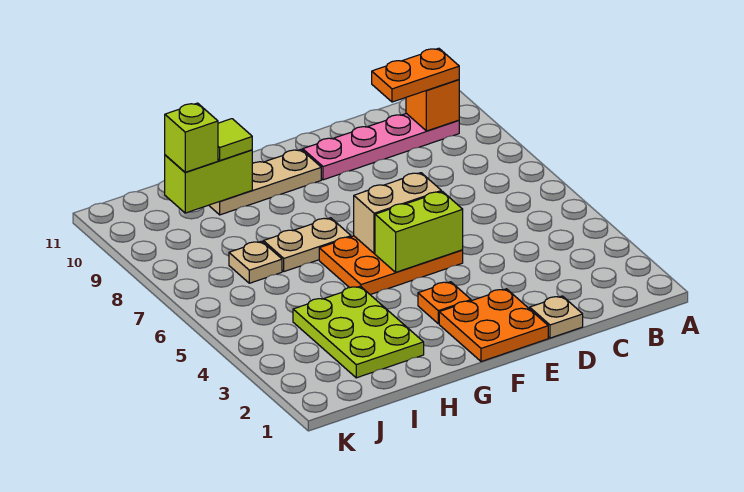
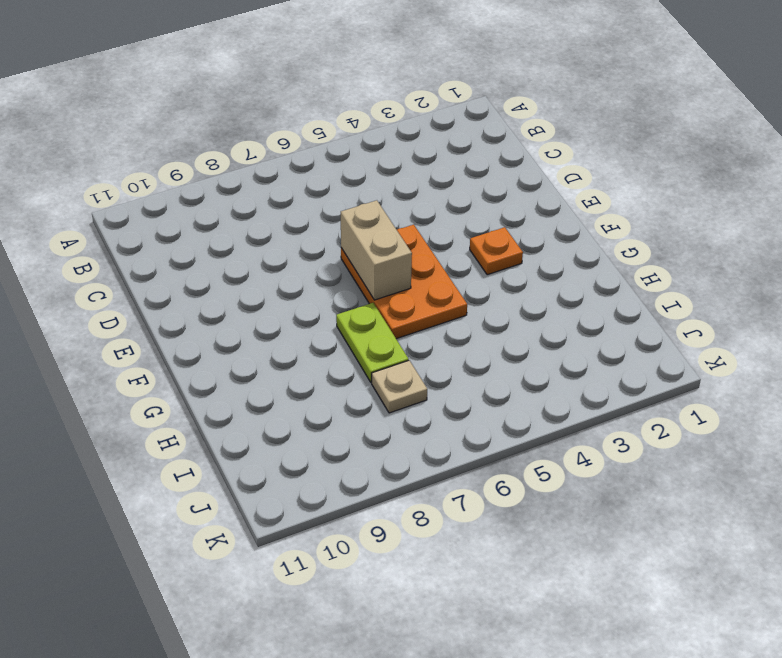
lime 1x2 plate [336,303,409,383] -> tan 1x2 plate [263,218,351,272]
none -> pink 1x4 plate [303,113,459,180]
none -> tan 1x1 plate [530,296,583,338]
none -> orange 2x2 plate [439,289,548,362]

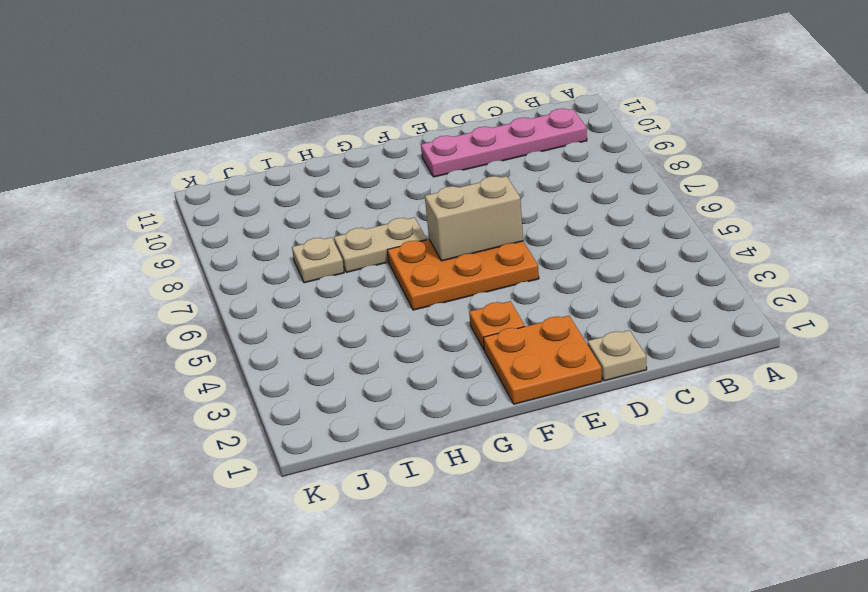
none -> tan 1x3 plate [209,150,321,215]
none -> lime 2x3 plate [293,286,424,378]
none -> orange 1x1 brick [406,80,459,131]

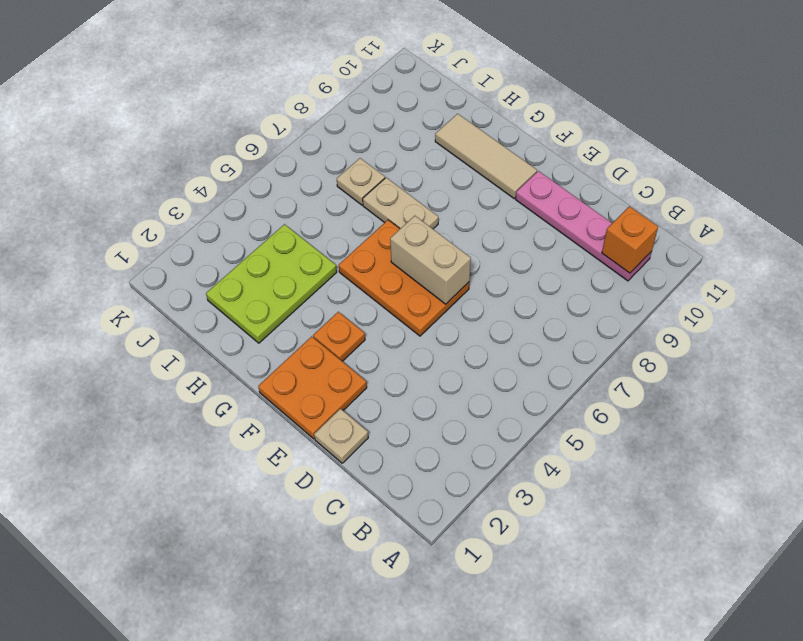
tan 1x3 tile [435,114,537,198] -> tan 1x3 plate [209,150,321,215]
none -> lime 1x2 brick [375,191,463,272]
none -> lime 1x2 brick [165,150,252,213]
none -> orange 1x2 plate [372,48,459,102]

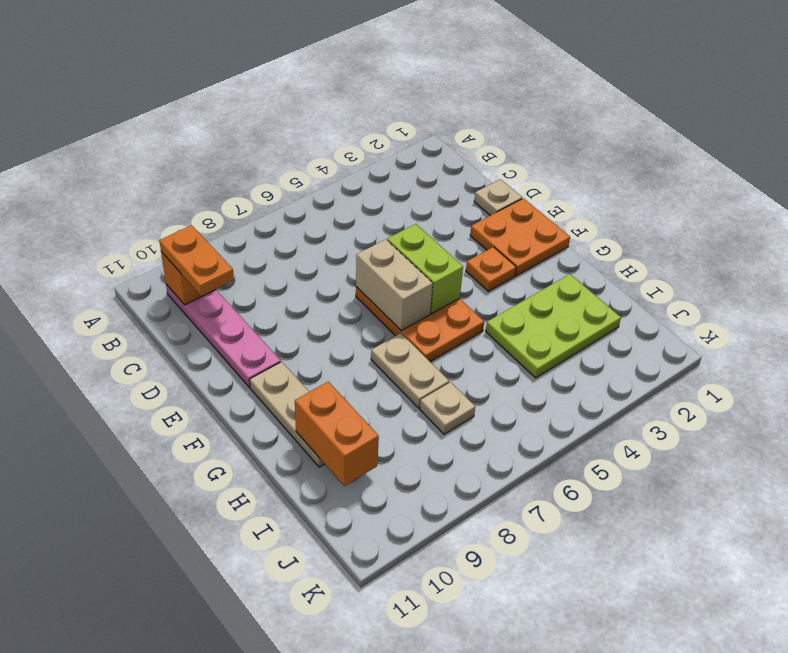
orange 1x2 brick [295,382,379,486] -> lime 1x2 brick [165,150,252,213]
none -> lime 1x1 tile [218,119,252,160]
none -> lime 1x1 brick [165,103,218,172]

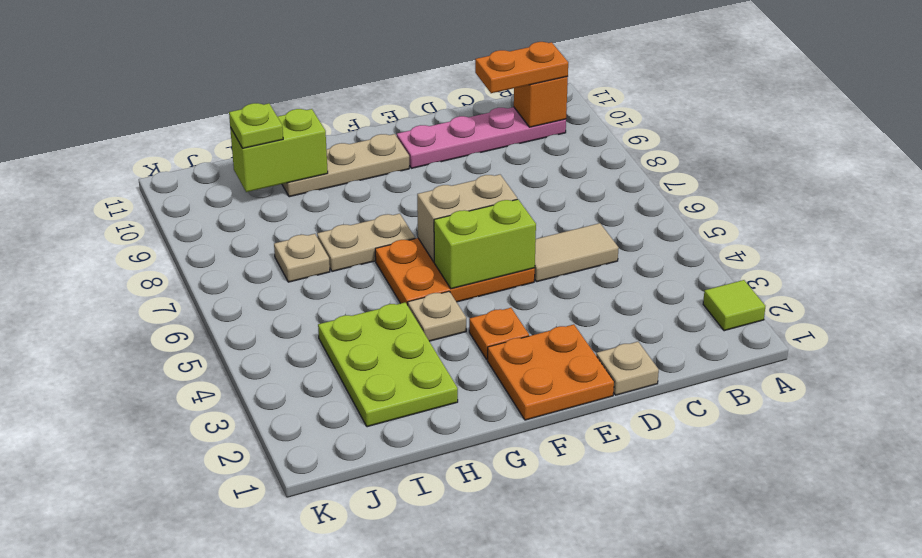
lime 1x1 tile [703,280,765,331] -> lime 1x1 tile moved to [218,119,252,160]
tan 1x2 tile [534,223,619,282] -> none
tan 1x1 plate [408,291,466,341] -> none
lime 1x1 plate [229,103,283,148] -> lime 1x1 brick [165,103,218,172]

